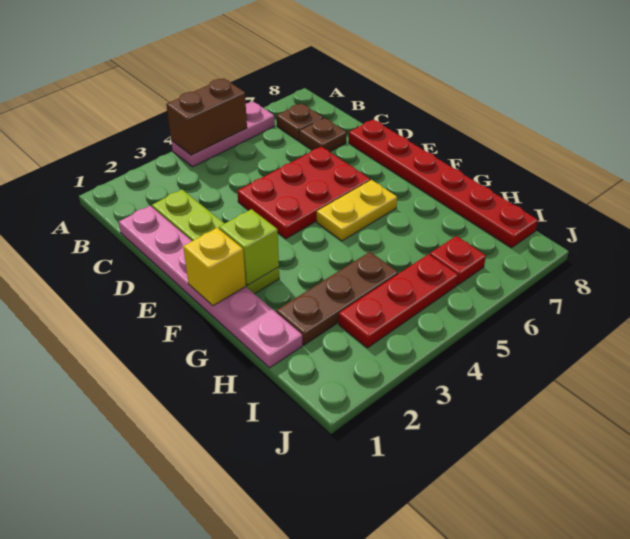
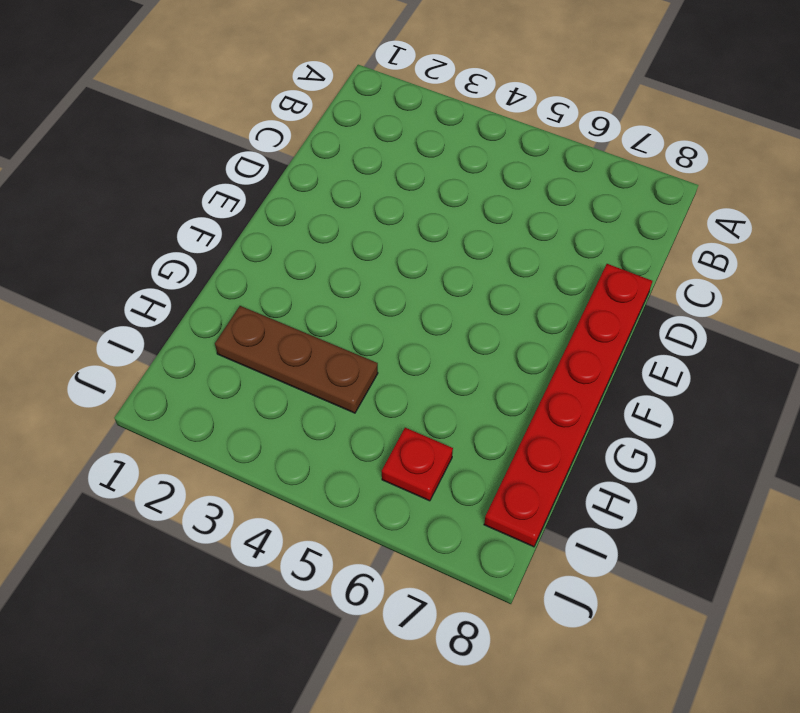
none -> pink 1x3 plate [171,102,275,167]
none -> brown 1x1 plate [277,103,323,140]
none -> pink 1x6 plate [119,206,303,368]

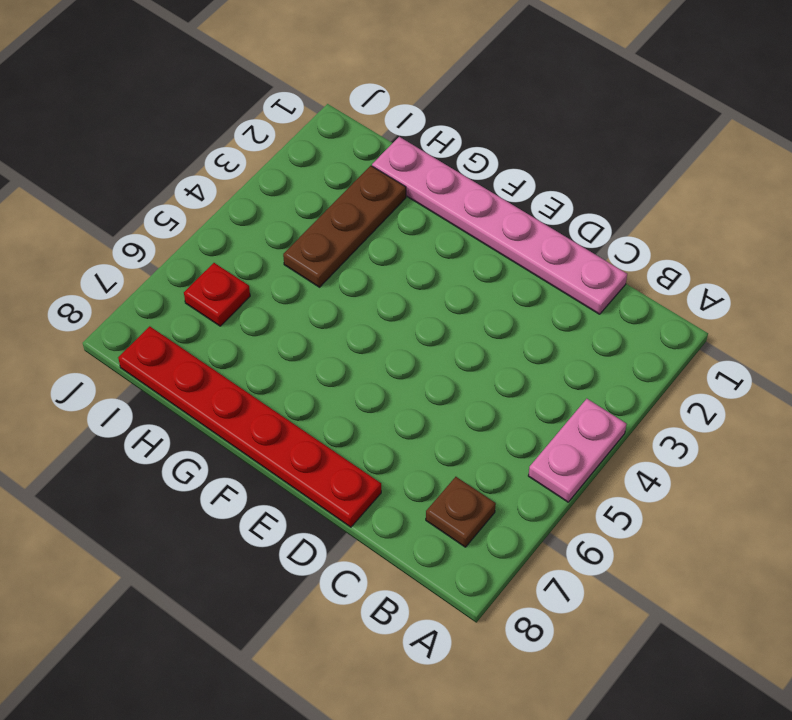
pink 1x2 plate [528,399,627,502] -> pink 1x3 plate [171,102,275,167]
none -> lime 1x4 plate [152,190,279,294]
none -> brown 1x1 plate [299,118,347,152]
none -> red 2x3 plate [237,147,370,239]

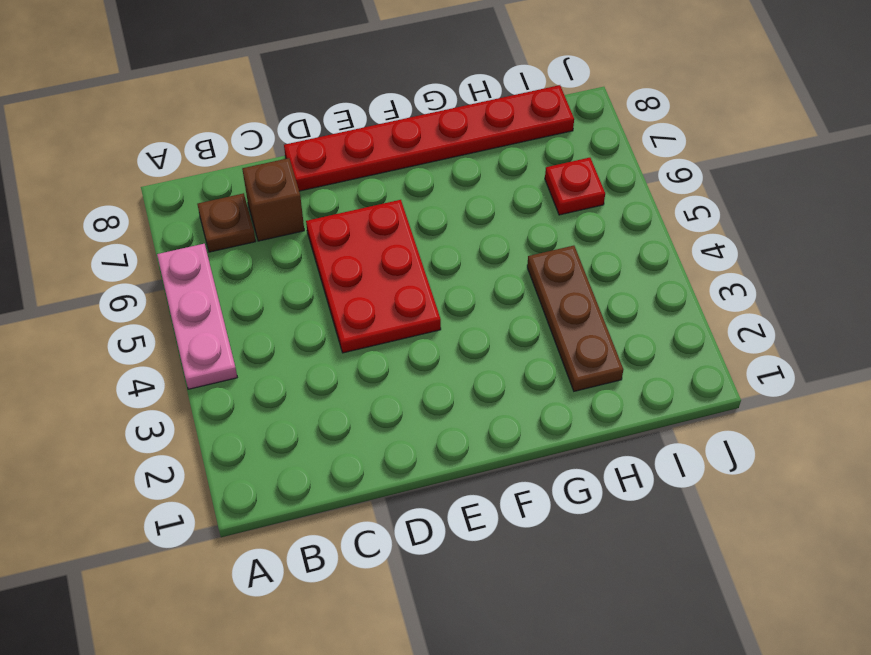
brown 1x1 brick [242,158,304,241] -> brown 1x1 plate [299,118,347,152]
none -> pink 1x6 plate [119,206,303,368]
none -> lime 1x4 plate [152,190,279,294]
none -> yellow 1x2 plate [317,180,397,241]

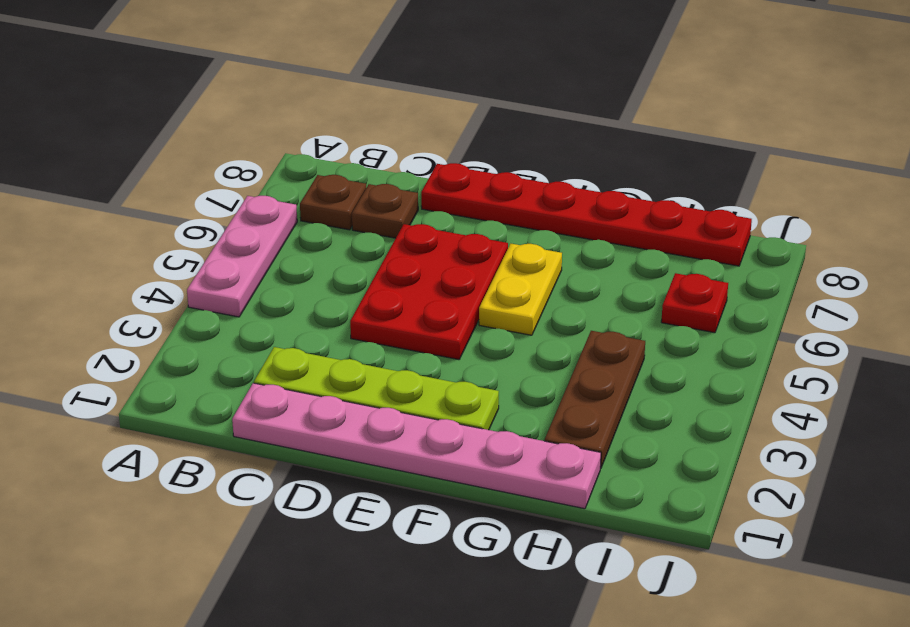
none -> red 1x3 plate [339,254,458,348]
none -> brown 1x2 brick [166,78,247,155]
none -> yellow 1x1 brick [183,228,246,306]

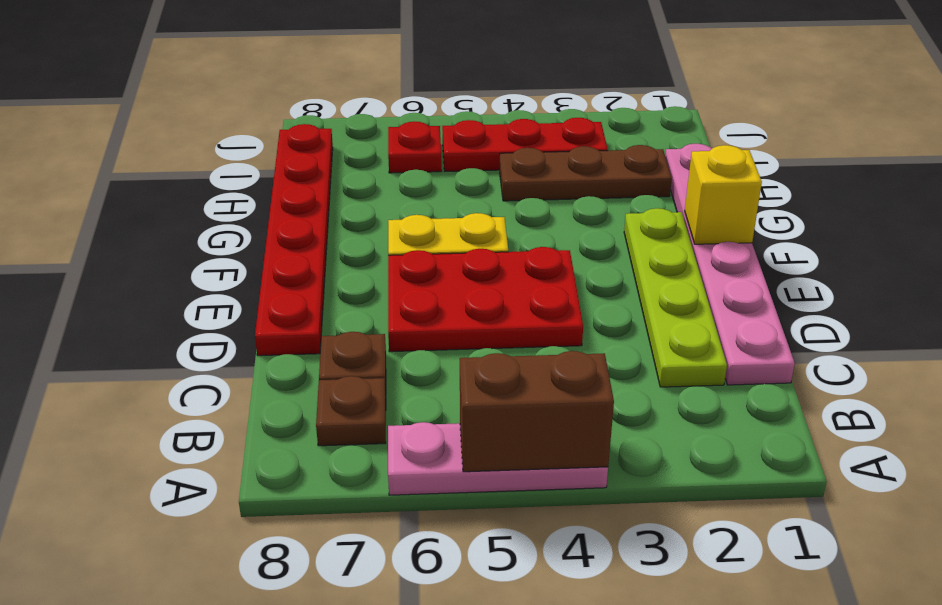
none -> lime 1x1 brick [219,209,279,285]

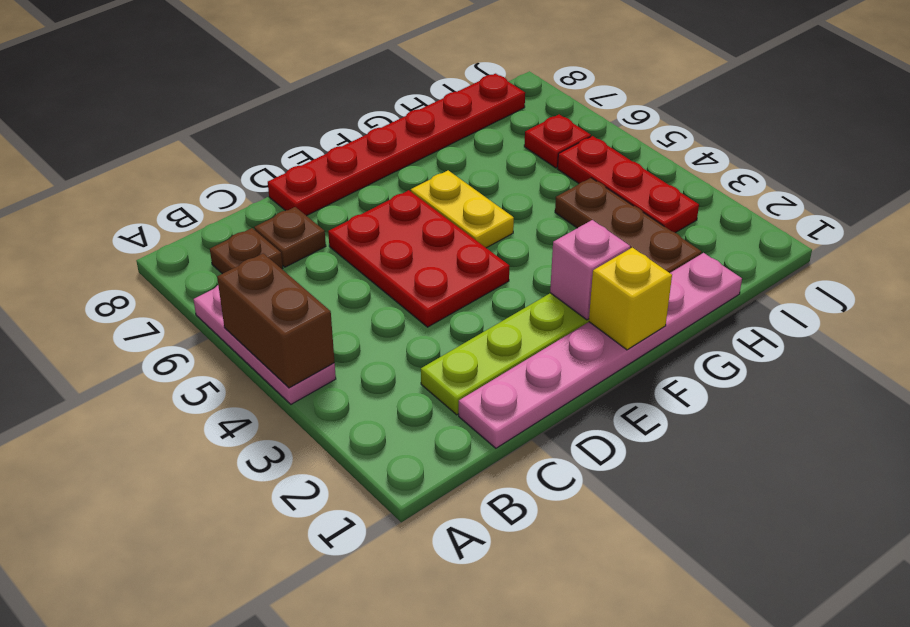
pink 1x1 brick [550,220,630,320] -> lime 1x1 brick [219,209,279,285]

